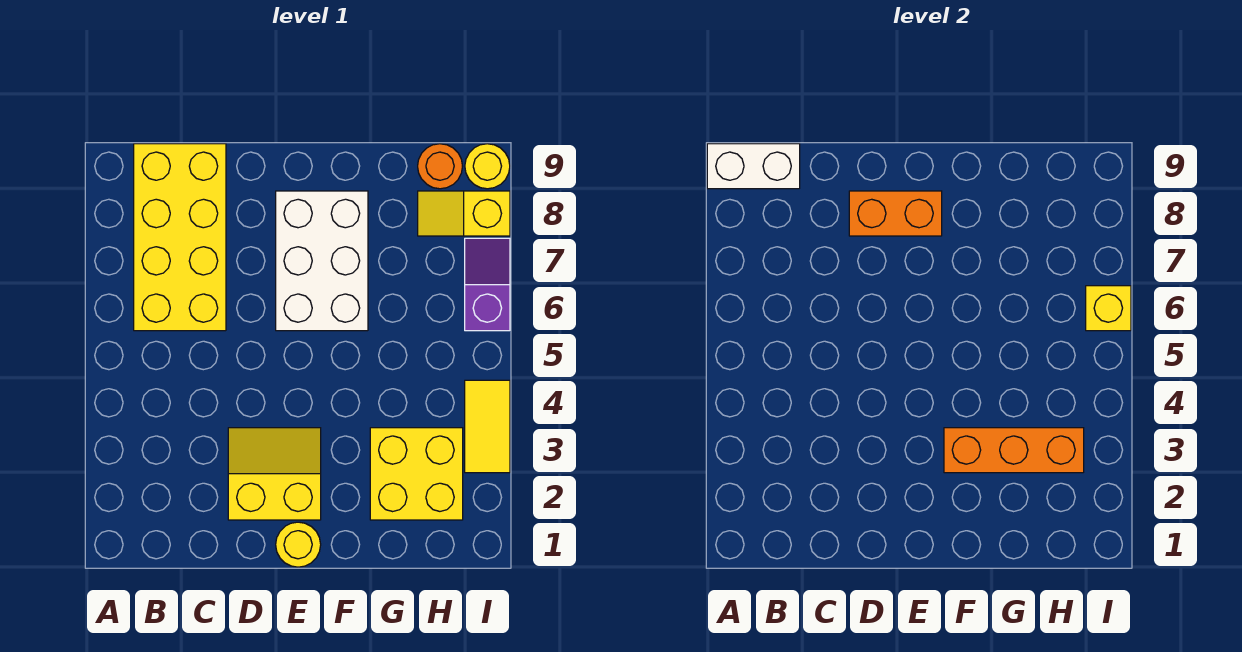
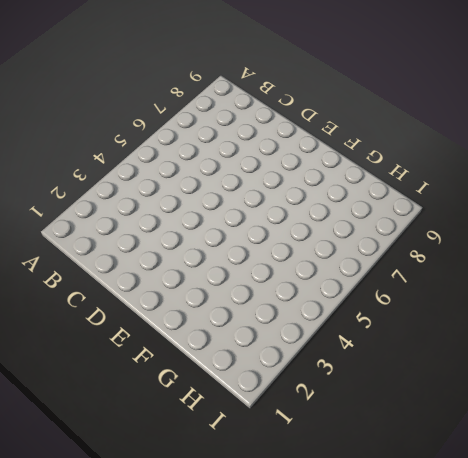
none -> yellow 2x4 brick [134,144,226,331]
none -> yellow 2x2 slope [228,428,321,520]
none -> yellow 1x1 round brick [276,522,321,567]

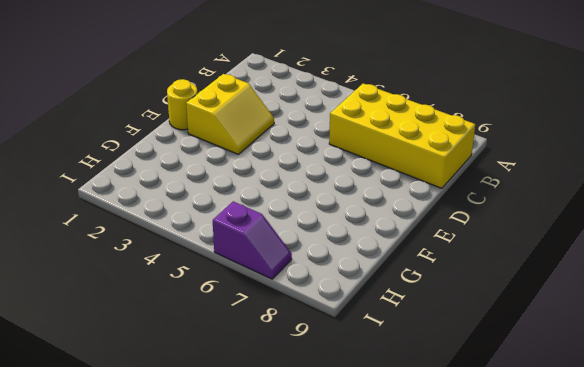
none -> white 2x3 brick [276,191,368,331]
none -> yellow 2x2 brick [370,428,463,520]
none -> yellow 1x2 slope [418,191,510,236]

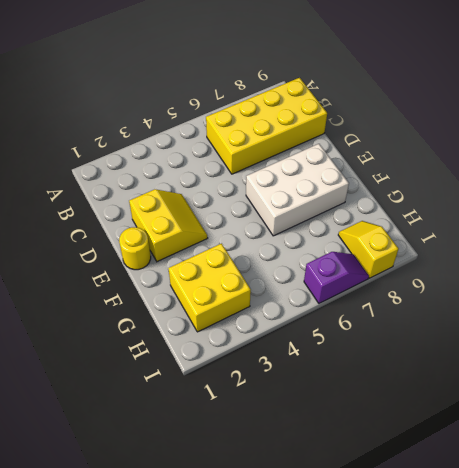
none -> orange 1x1 round brick [418,144,463,189]
none -> yellow 1x2 tile [465,380,510,473]
none -> yellow 1x1 round brick [465,144,510,189]

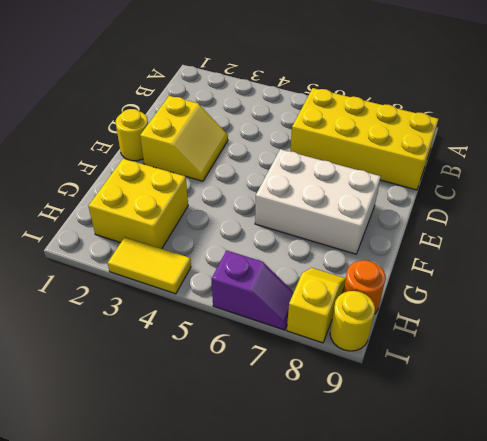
none -> white 1x2 brick [707,144,800,189]
none -> orange 1x2 brick [849,191,942,236]
none -> orange 1x3 brick [944,428,1084,473]

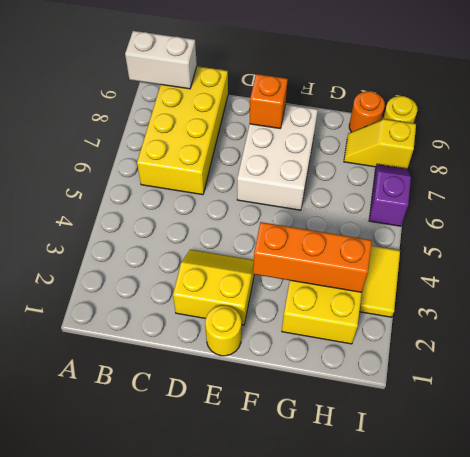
orange 1x1 brick [250,74,288,128] -> orange 1x2 brick [849,191,942,236]
none -> yellow 1x1 brick [1086,286,1131,331]

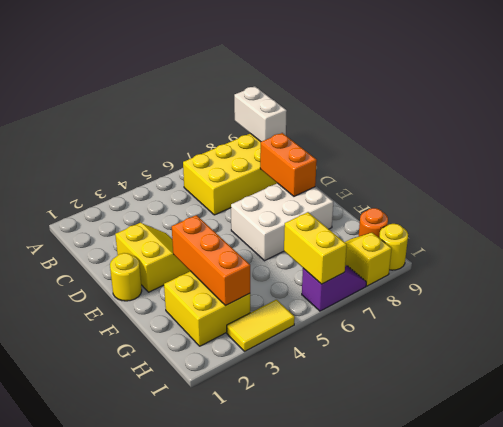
yellow 1x2 brick [284,212,347,284] -> yellow 1x1 brick [1086,286,1131,331]

